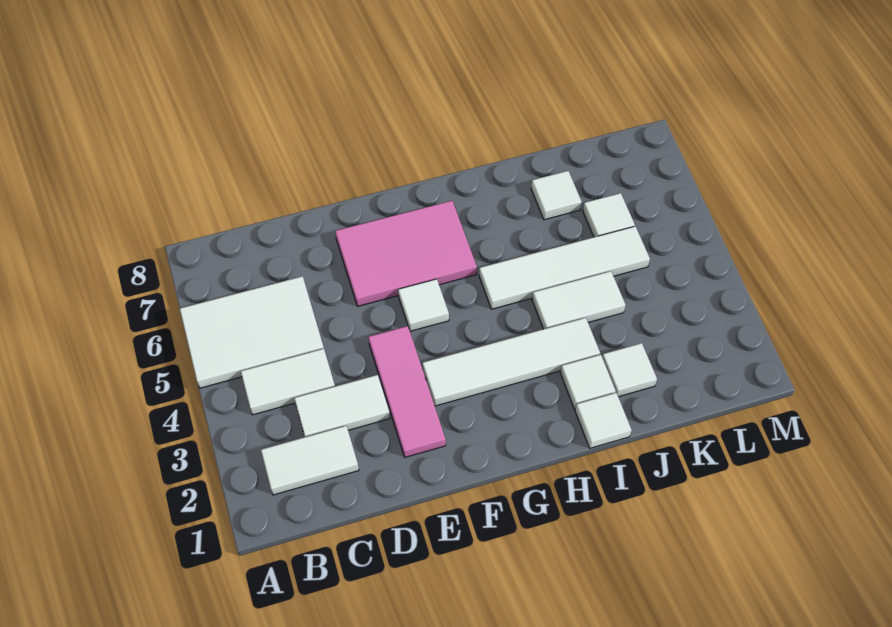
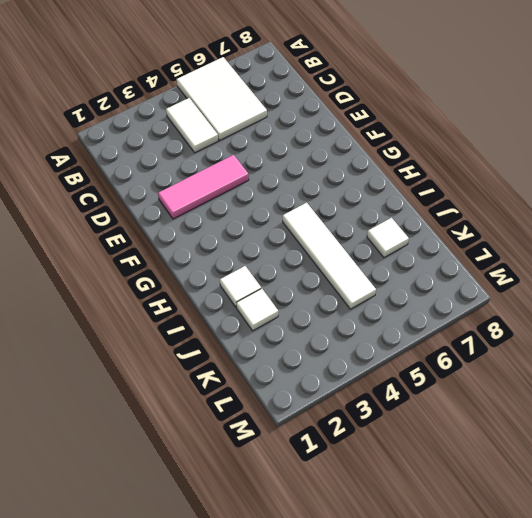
none -> white 1x2 tile [261,426,359,495]
none -> white 1x2 tile [294,375,390,437]
none -> pink 2x3 tile [335,201,477,306]

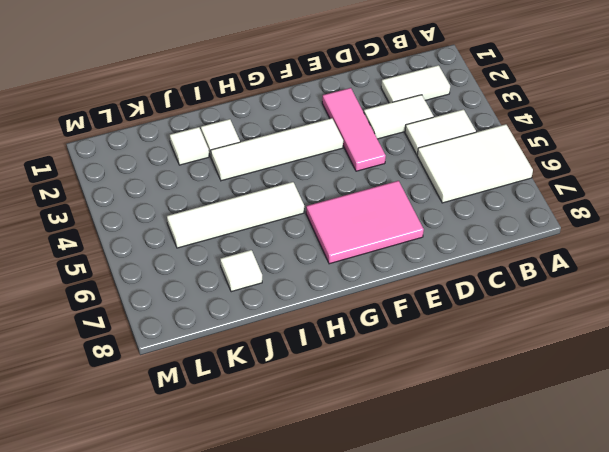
none -> white 1x1 tile [398,279,449,331]
none -> white 1x1 tile [575,393,632,448]
none -> white 1x2 tile [532,271,626,329]

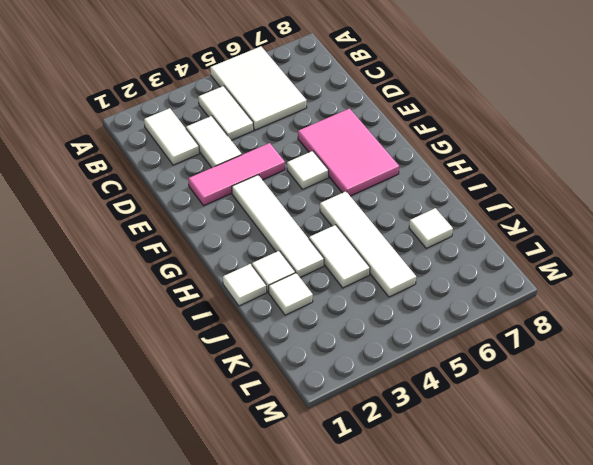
none -> white 1x1 tile [583,193,635,237]

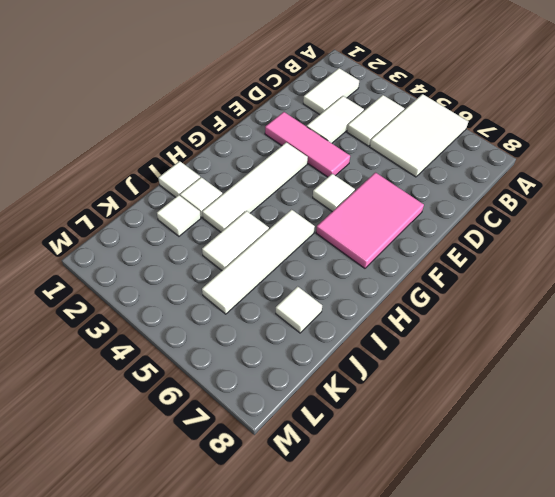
none -> white 1x1 tile [583,193,635,237]

